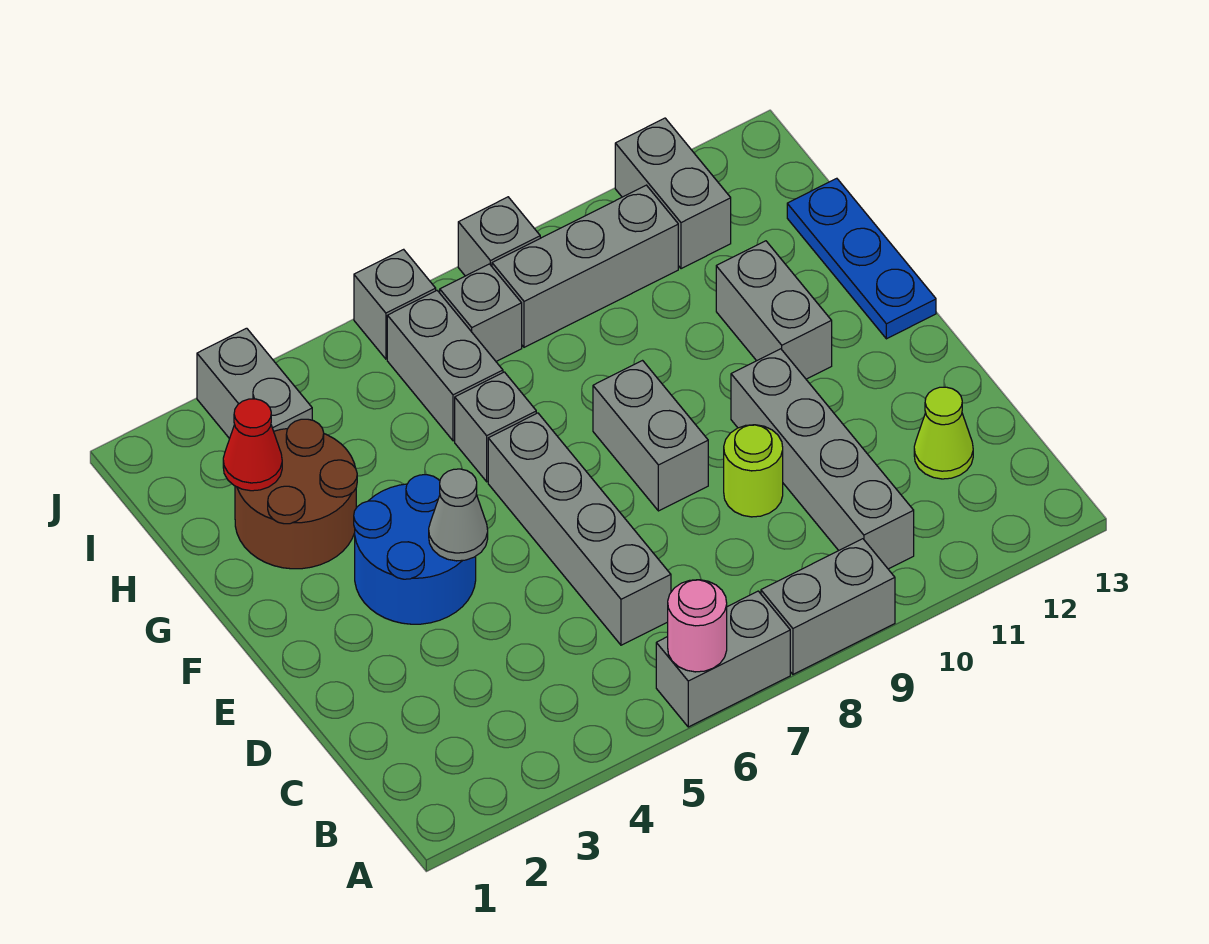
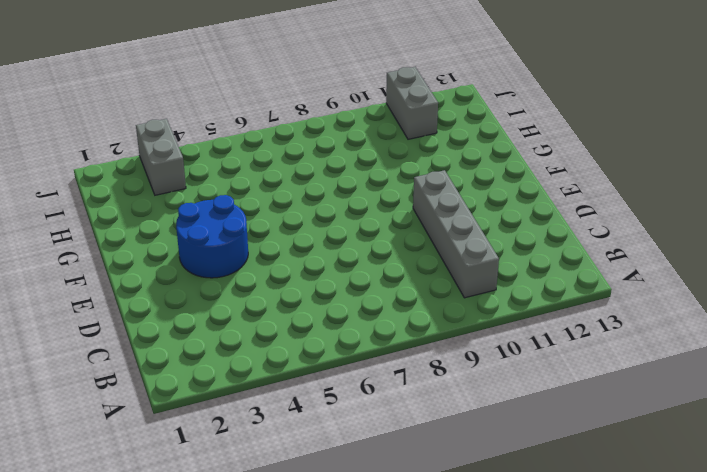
none -> grey 1x2 brick [656,591,790,727]
none -> grey 1x2 brick [761,539,895,674]
none -> grey 1x4 brick [488,413,671,645]

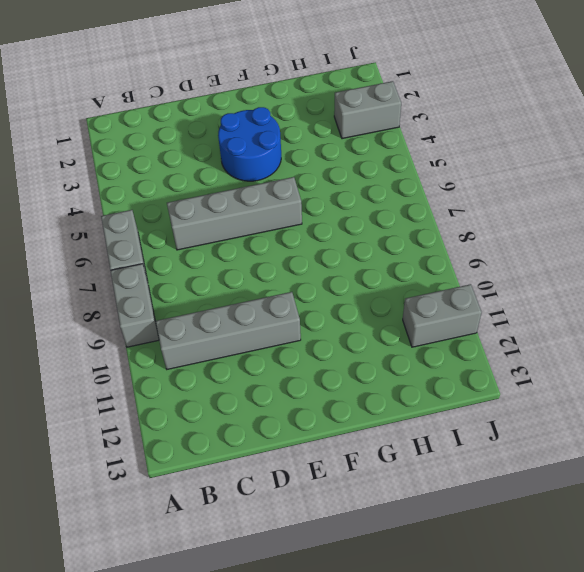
none -> lime 1x1 cone [914,387,973,479]
none -> lime 1x1 round brick [724,425,783,517]
none -> grey 1x2 brick [593,361,708,511]

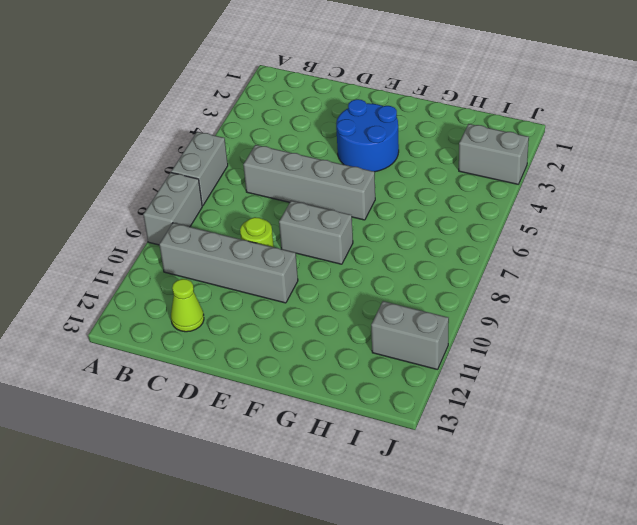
none -> grey 1x2 brick [716,241,832,379]
none -> blue 1x3 plate [787,178,936,339]
none -> brown 2x2 round brick [235,419,357,569]

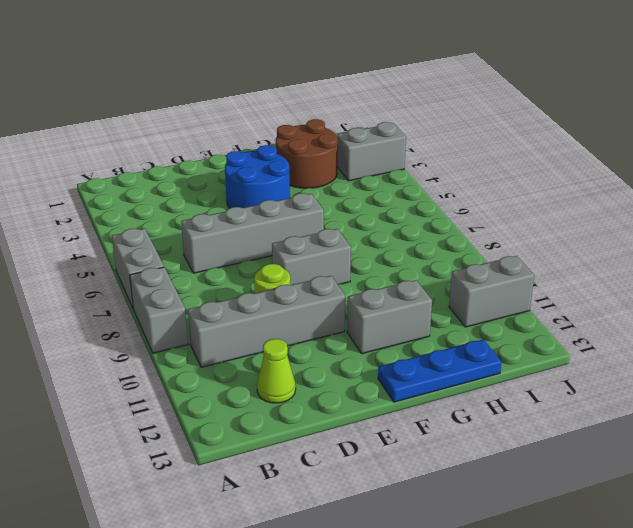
none -> grey 1x1 brick [455,372,536,482]
none -> grey 1x2 brick [387,291,503,441]
none -> grey 1x1 brick [440,264,522,361]

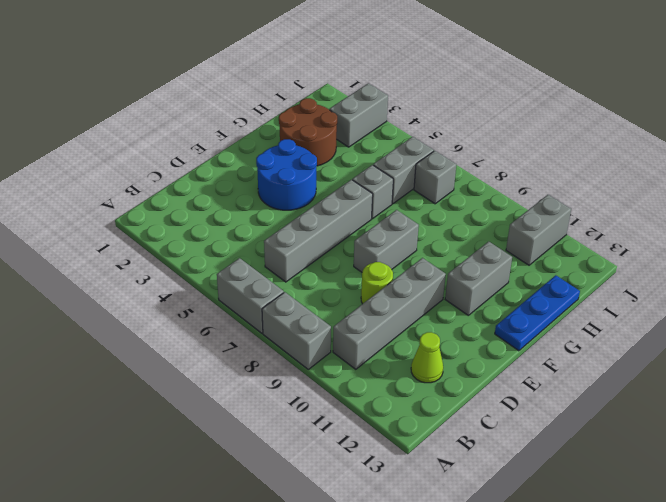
none -> grey 1x3 brick [492,185,678,347]
none -> grey 1x1 brick [354,249,436,359]
none -> grey 1x1 brick [458,197,540,276]

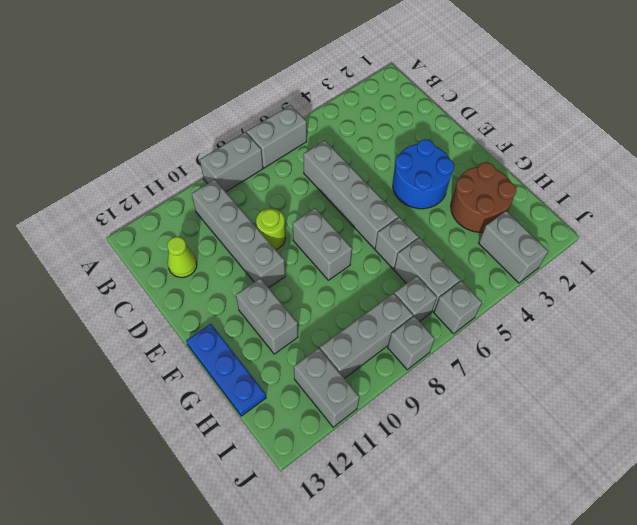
none -> pink 1x1 round brick [668,580,727,672]
none -> grey 1x1 cone [429,469,488,561]
none -> red 1x1 cone [223,399,282,491]

